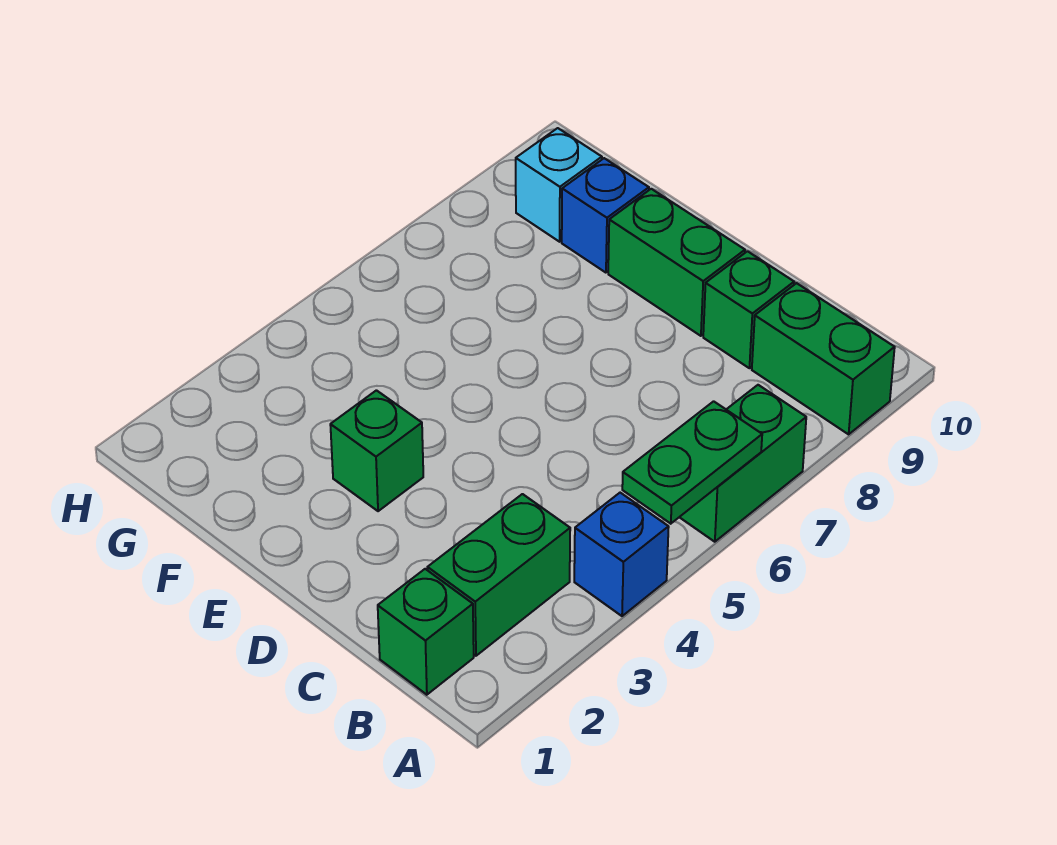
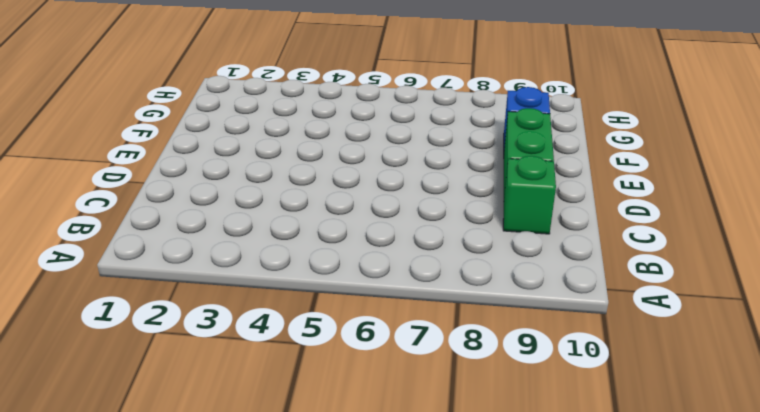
none -> blue 1x1 brick [574,493,669,616]
none -> green 1x2 brick [680,385,806,542]

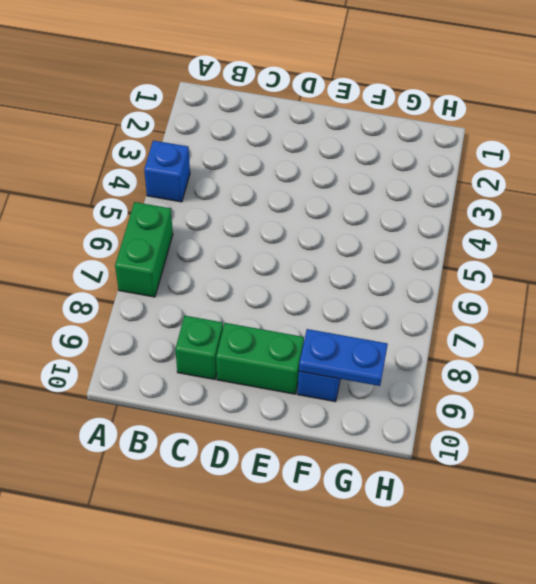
blue 1x2 plate [299,329,388,386] -> none
none -> green 1x2 brick [752,283,895,434]
none -> green 1x1 brick [378,569,474,695]

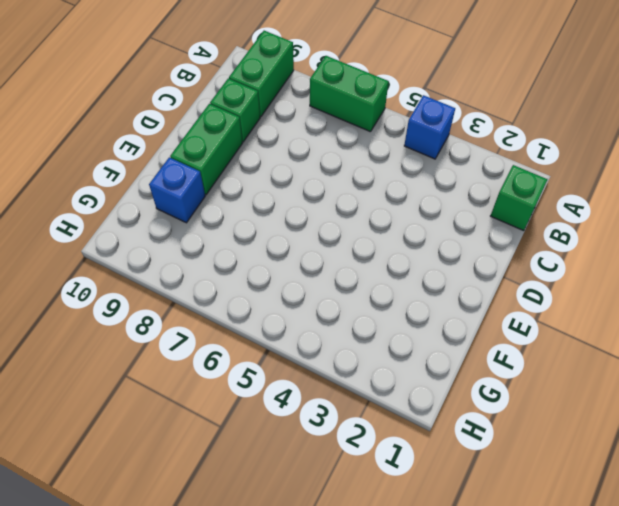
none -> green 1x2 brick [427,494,570,656]
none -> green 1x1 brick [330,390,423,511]

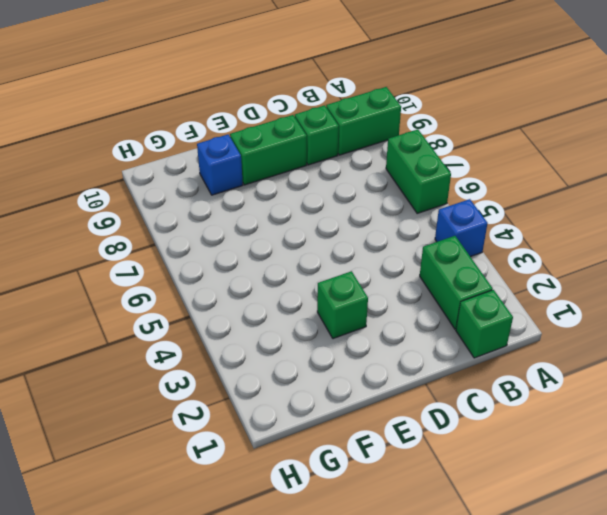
none -> cyan 1x1 brick [516,128,602,242]
none -> green 1x2 plate [622,401,762,524]

